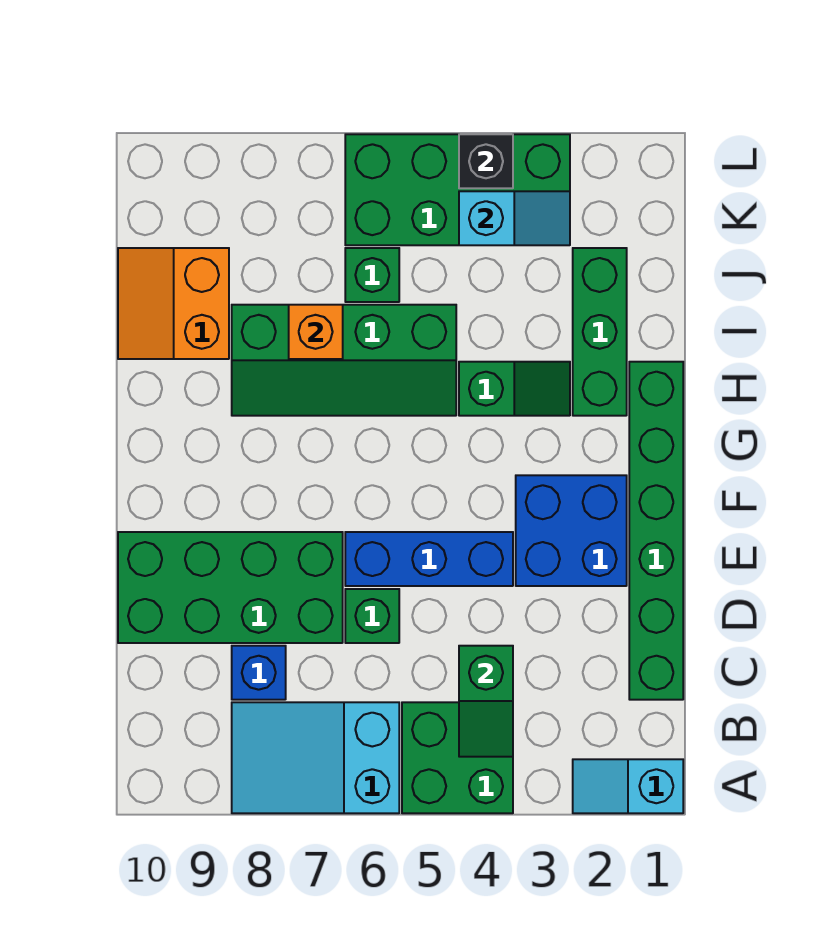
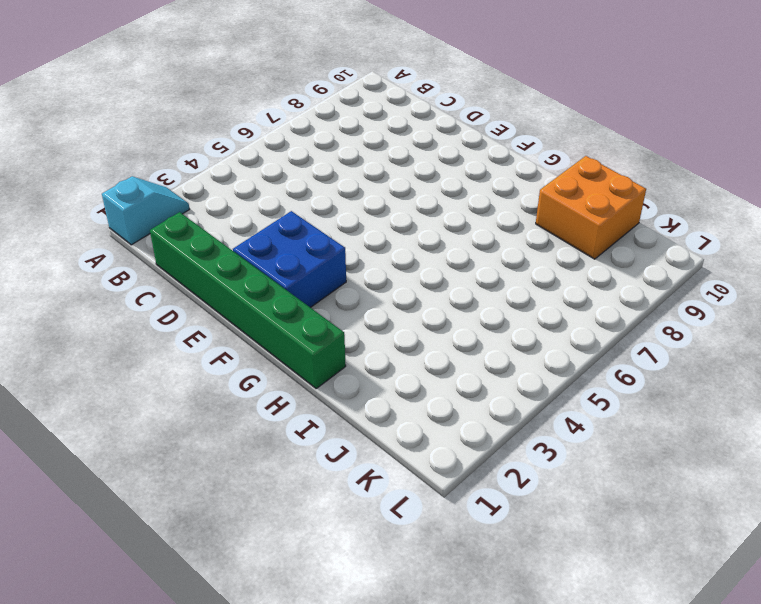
orange 2x2 brick [536,156,646,259] -> orange 2x2 slope [118,248,229,359]
none -> green 2x2 brick [402,702,513,813]
none -> cyan 2x3 slope [232,702,399,813]
none -> blue 1x1 brick [232,646,286,700]

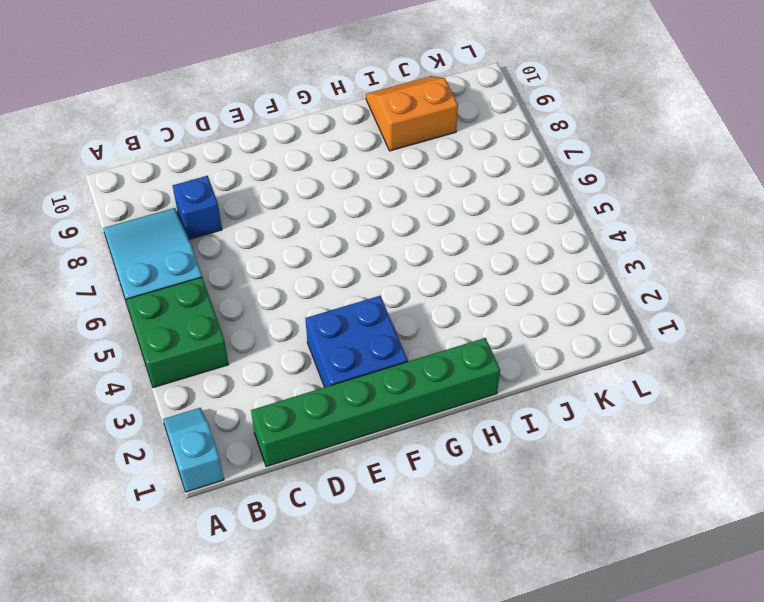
none -> green 1x1 brick [345,589,399,643]
none -> green 2x4 brick [118,532,343,643]
none -> blue 1x3 brick [345,532,513,586]

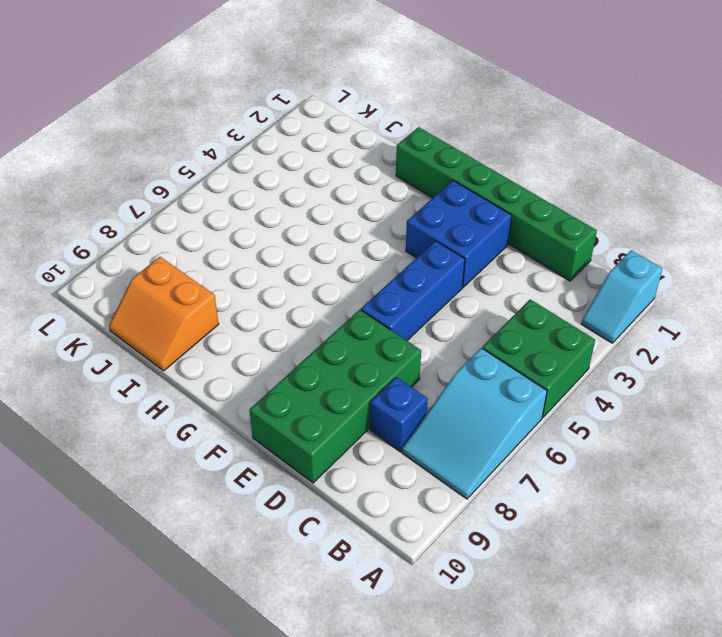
none -> green 1x1 brick [345,589,399,643]
none -> green 1x3 brick [573,248,627,416]
none -> green 1x2 slope [459,362,570,416]

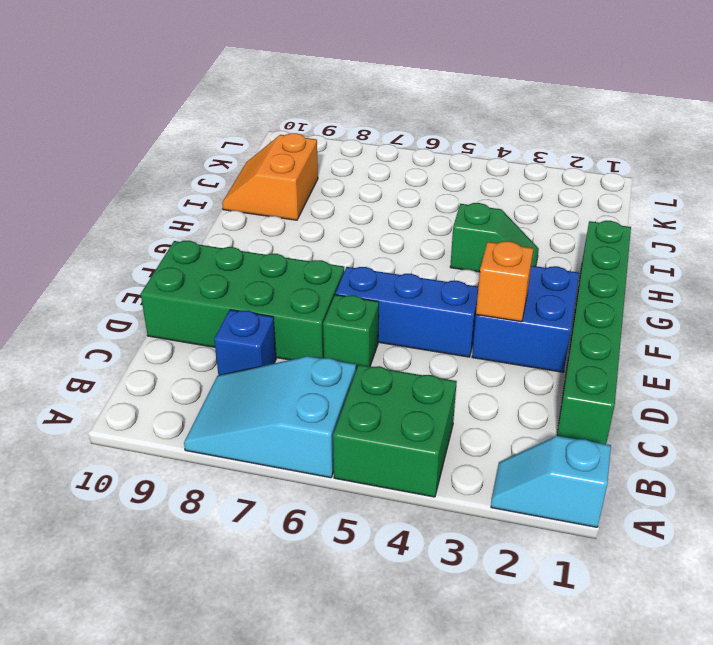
orange 1x1 brick [476,241,533,322] -> orange 1x1 brick moved to [289,305,343,359]
none -> green 1x3 brick [573,248,627,416]
none -> green 2x4 slope [232,305,456,416]
none -> green 1x1 brick [345,248,399,302]

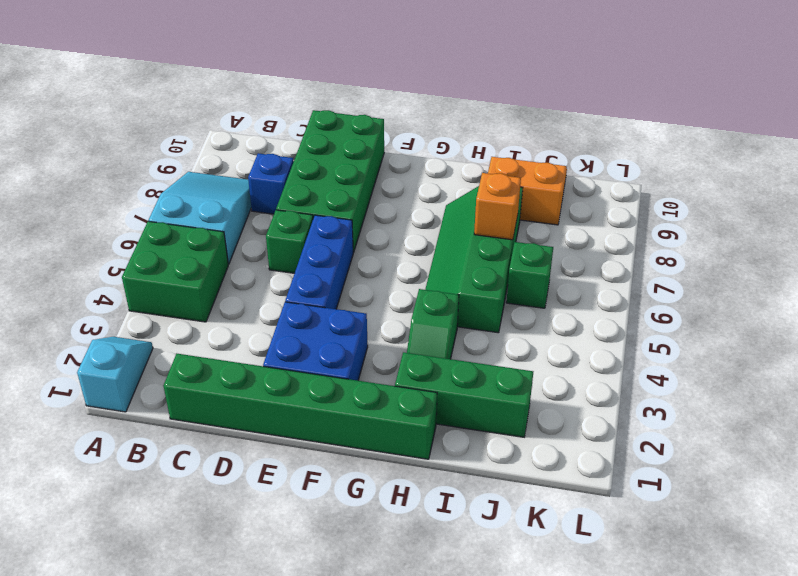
none -> green 2x4 brick [345,134,570,245]
none -> green 1x2 slope [459,646,513,757]
none -> cyan 1x2 slope [459,191,570,245]

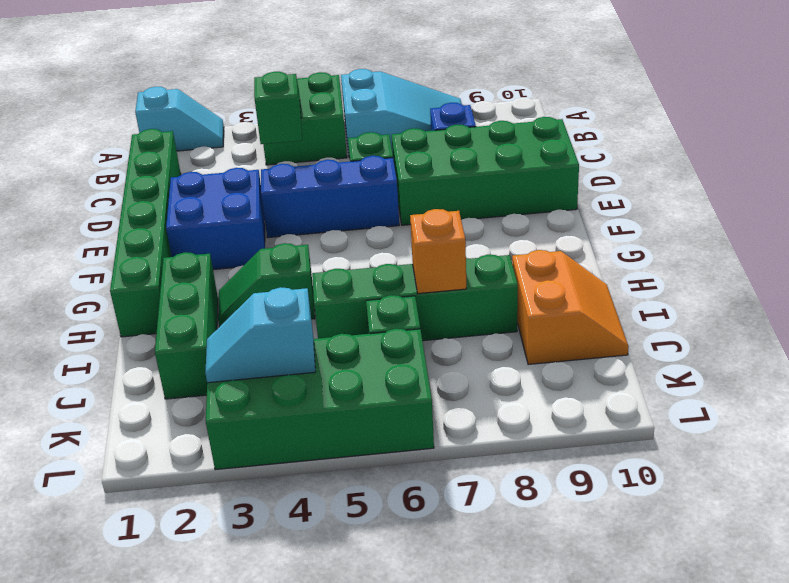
none -> black 1x1 brick [459,134,513,188]

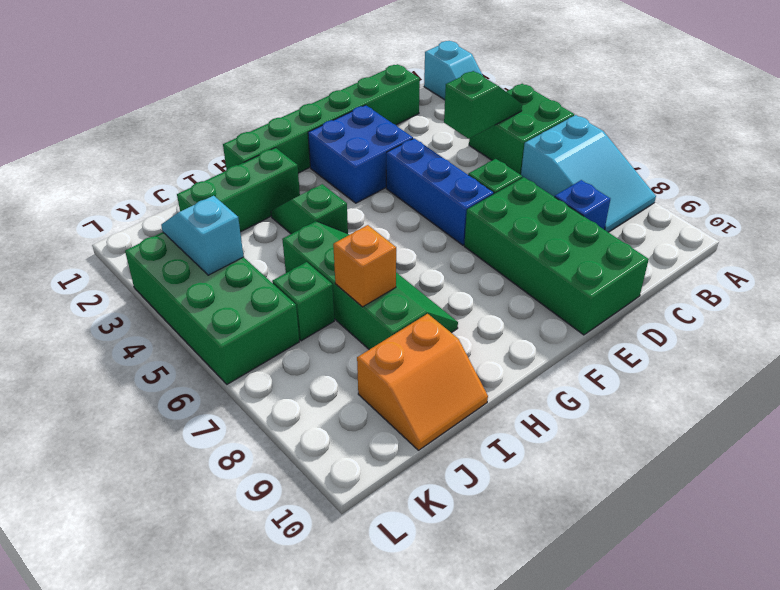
none -> black 1x1 brick [459,134,513,188]

